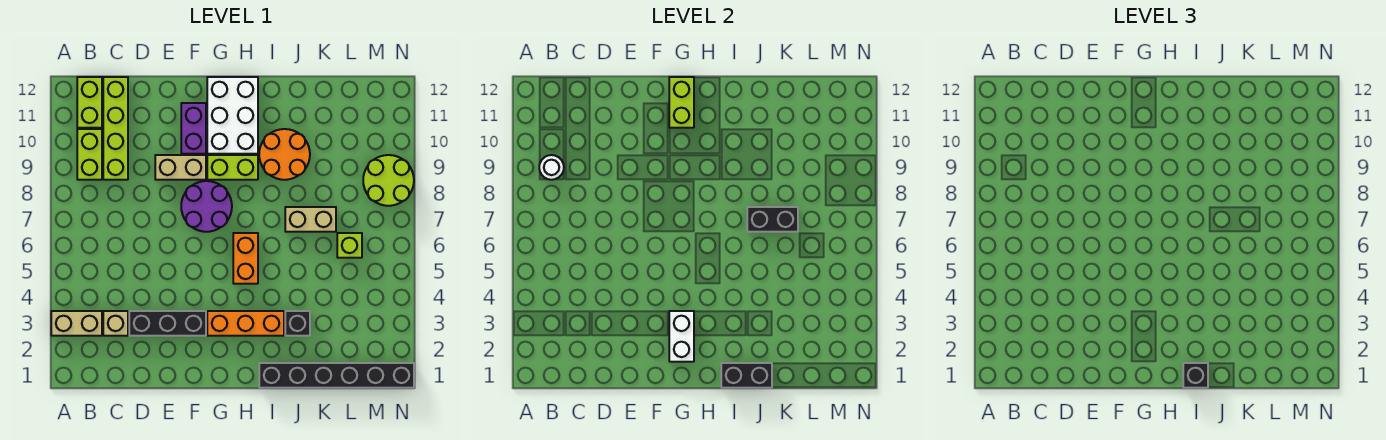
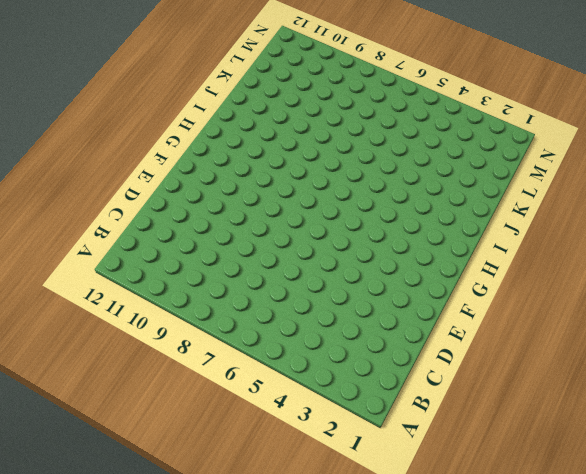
none -> tan 1x2 brick [51,311,102,336]
none -> lime 1x2 brick [77,129,102,180]
none -> lime 1x2 brick [77,77,102,128]

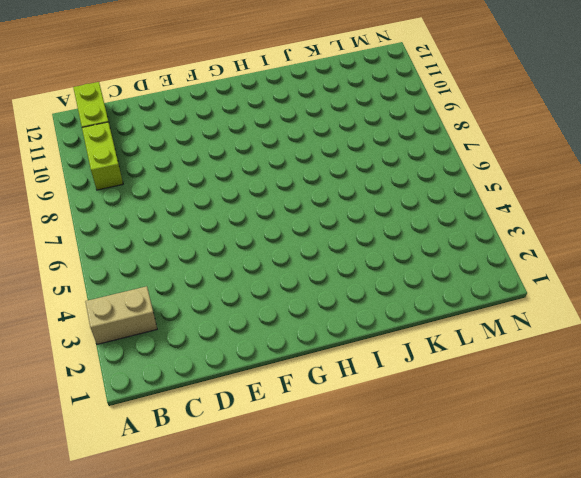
none -> tan 1x1 brick [103,311,128,336]
none -> lime 1x4 brick [103,77,128,180]
none -> black 1x3 brick [129,311,206,336]

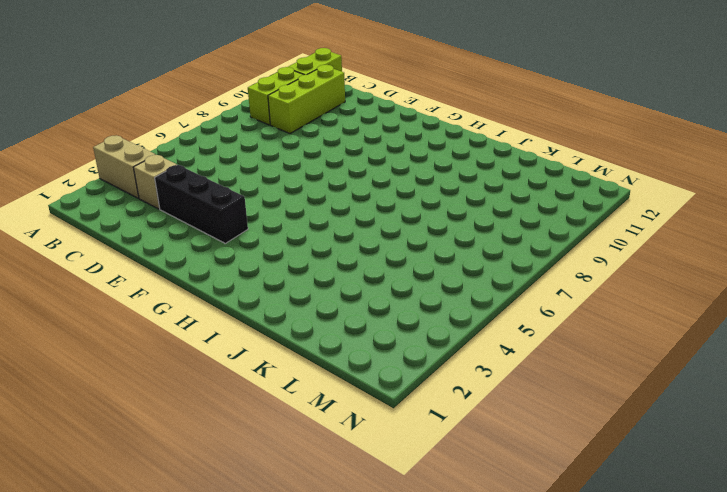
lime 1x3 brick [268,65,345,134] -> lime 1x4 brick [103,77,128,180]
none -> tan 1x2 brick [155,155,206,180]
none -> purple 2x2 round brick [181,181,232,232]
none -> purple 1x2 brick [181,103,206,154]

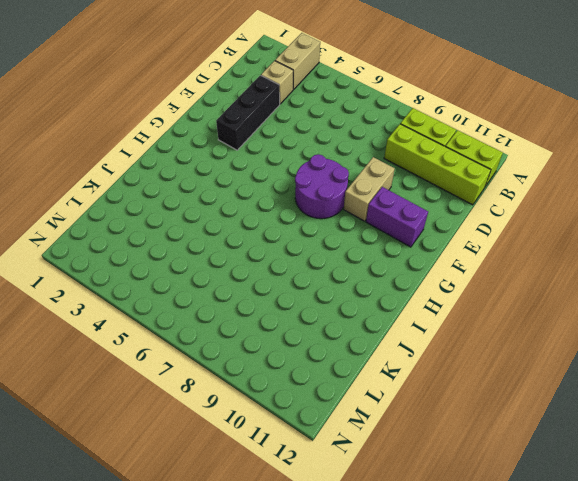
none -> orange 1x3 brick [207,311,284,336]
none -> lime 1x2 brick [207,155,258,180]
none -> white 2x3 brick [207,77,258,154]

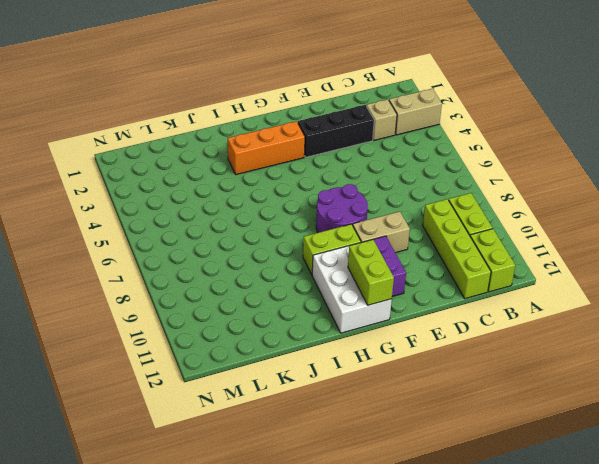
none -> orange 1x2 brick [233,233,258,284]
none -> black 1x6 brick [259,363,414,388]
none -> orange 2x2 round brick [259,129,310,180]

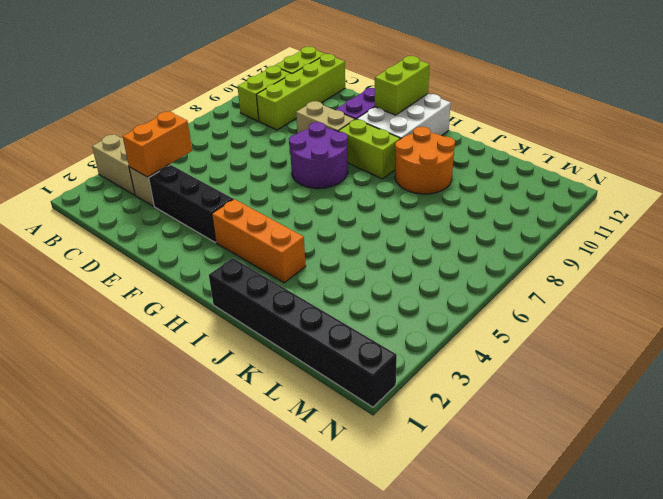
orange 1x2 brick [123,111,192,177] -> orange 1x2 brick moved to [233,233,258,284]
none -> black 1x1 brick [285,311,310,336]
none -> tan 1x2 brick [285,207,336,232]
none -> lime 1x1 brick [337,233,362,258]

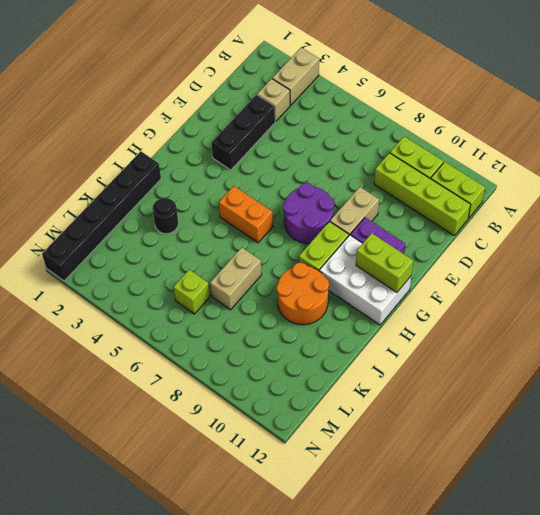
black 1x1 round brick [152,198,179,234] -> black 1x1 brick [285,311,310,336]
none -> orange 1x3 brick [207,311,284,336]
none -> lime 2x2 round brick [363,155,414,206]
none -> white 1x1 round brick [539,155,564,180]

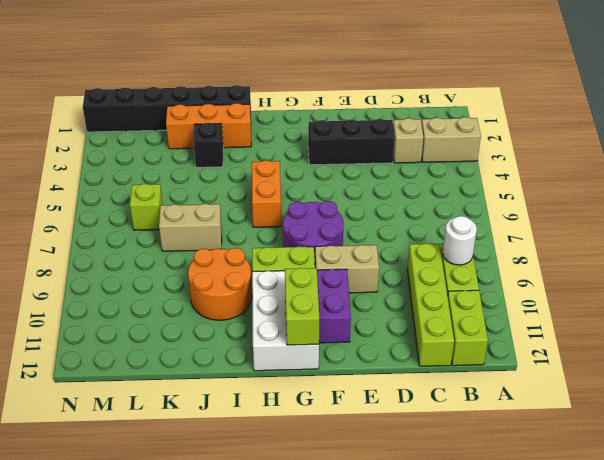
orange 1x3 brick [166,103,251,149] -> orange 1x3 brick moved to [207,311,284,336]
none -> lime 2x2 round brick [363,155,414,206]
none -> white 1x2 brick [669,311,694,362]
none -> black 1x2 brick [721,363,772,388]

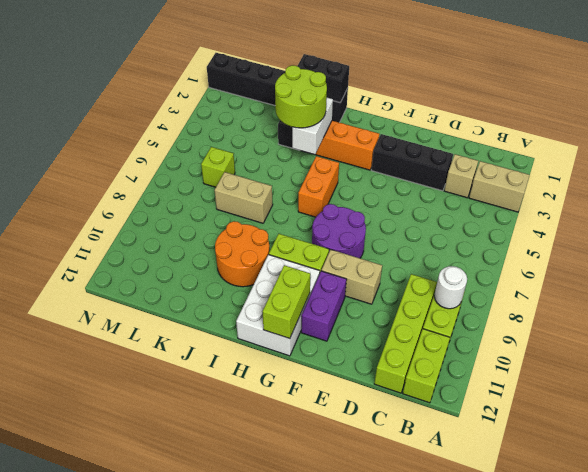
white 1x2 brick [292,98,333,154] -> white 1x2 brick moved to [669,311,694,362]
lime 2x2 round brick [275,65,327,128] -> lime 2x2 round brick moved to [363,155,414,206]
none -> black 1x2 brick [747,207,798,232]
none -> black 1x1 brick [1183,363,1208,388]

